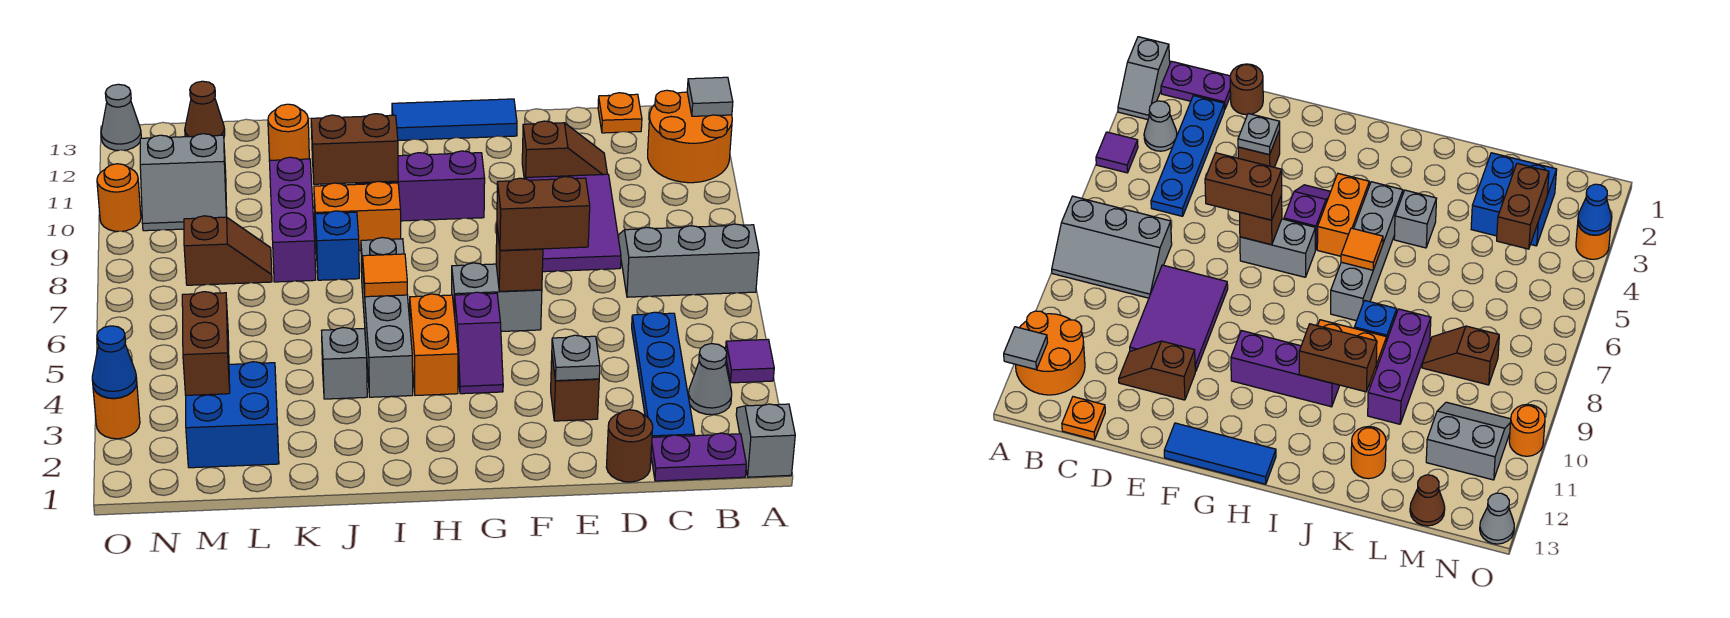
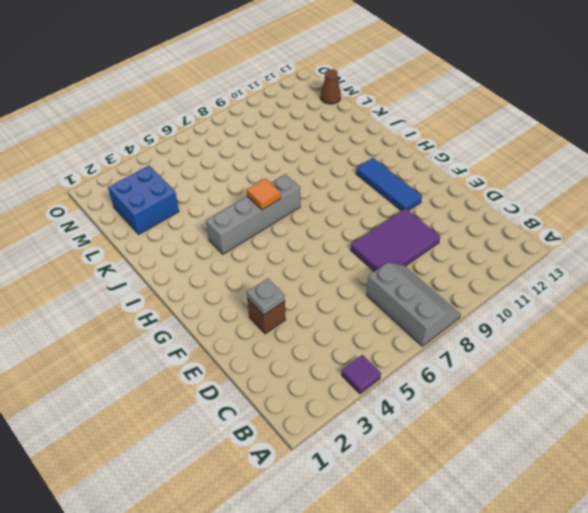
blue 1x3 tile [356,158,422,211] -> blue 1x3 tile moved to [392,99,517,140]
none -> grey 1x2 slope [736,404,795,477]
none -> orange 2x2 round brick [648,90,732,183]
none -> purple 1x2 plate [651,433,746,481]
none -> grey 1x1 cone [688,344,732,415]

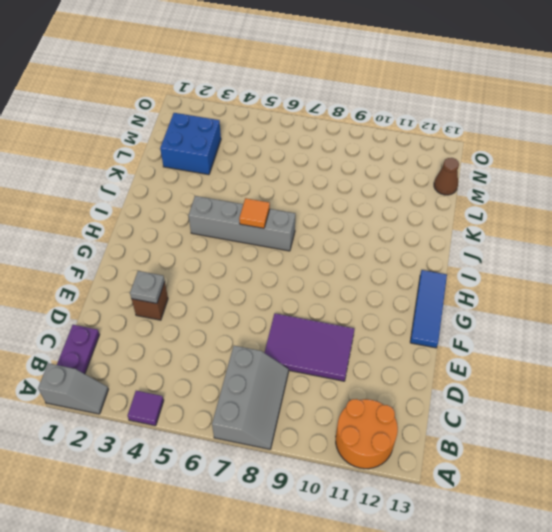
none -> grey 1x1 cone [688,344,732,415]
none -> blue 1x4 plate [632,312,695,437]
none -> orange 1x1 plate [598,93,642,133]
none -> brown 1x1 round brick [606,410,653,482]

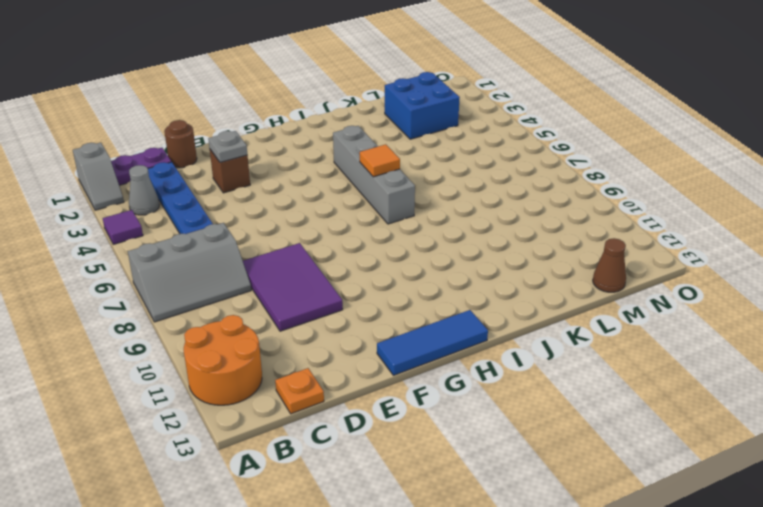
none -> brown 1x2 slope [522,121,607,179]
none -> grey 1x2 brick [452,263,542,332]
none -> purple 1x2 slope [455,292,503,394]
none -> purple 1x3 brick [356,151,485,221]

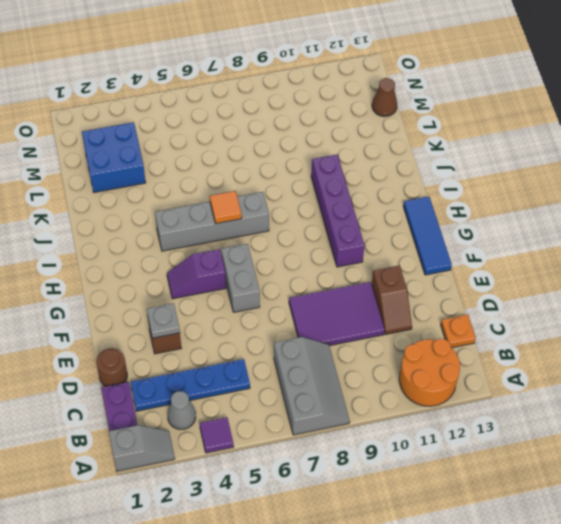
purple 1x4 brick [311,155,364,267] -> purple 1x3 brick [356,151,485,221]
none -> orange 1x2 brick [410,294,458,395]
none -> orange 1x2 brick [314,181,401,250]
none -> grey 1x1 brick [322,328,367,399]
none -> blue 1x1 brick [315,211,359,280]

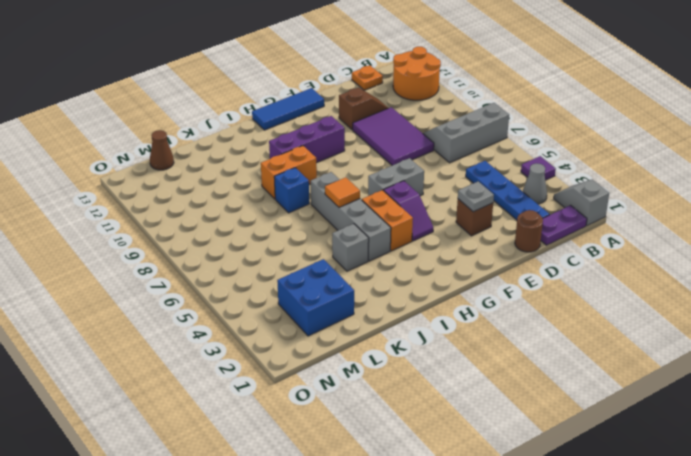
none -> purple 1x3 brick [269,157,316,282]
none -> orange 1x1 round brick [268,104,309,160]
none -> brown 1x2 slope [184,216,272,285]
none -> grey 2x2 slope [140,134,227,231]

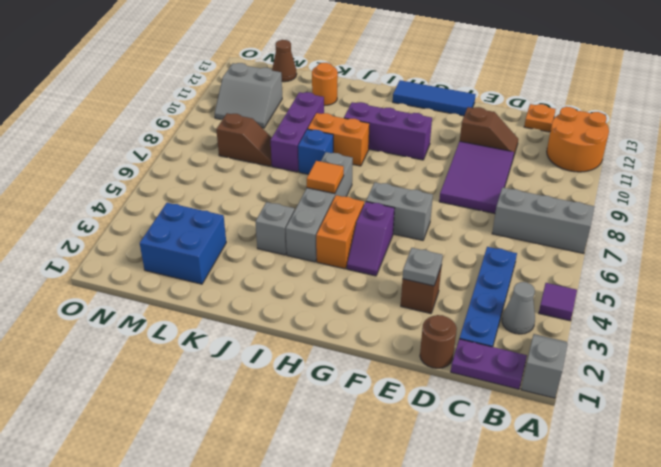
none -> orange 1x1 round brick [93,384,140,439]
none -> orange 1x1 round brick [97,164,141,231]
none -> grey 1x1 cone [101,84,141,151]
none -> grey 1x1 tile [687,77,733,116]

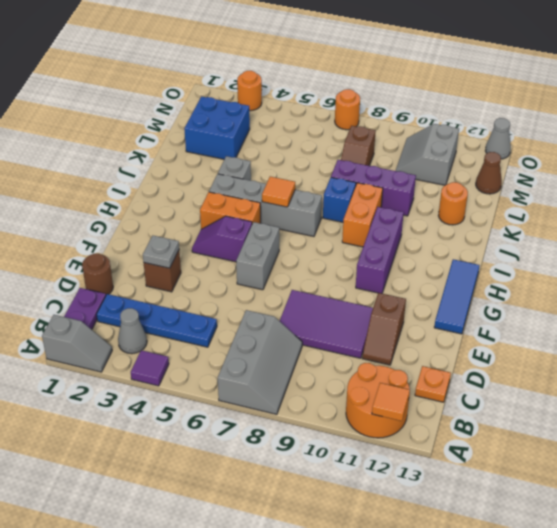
orange 1x1 tile [372,383,410,421] -> grey 1x1 tile [687,77,733,116]
orange 1x1 round brick [335,89,360,130] -> orange 1x1 round brick moved to [97,164,141,231]
none -> brown 1x1 brick [496,229,543,291]
none -> brown 1x2 brick [311,114,398,184]
none -> brown 1x2 brick [182,292,230,395]
none -> blue 1x1 cone [92,326,137,398]

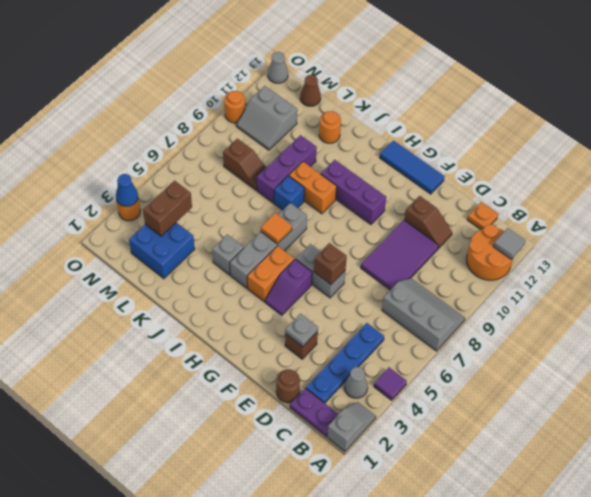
none -> brown 1x2 brick [311,114,398,184]
none -> brown 1x2 brick [497,177,590,250]

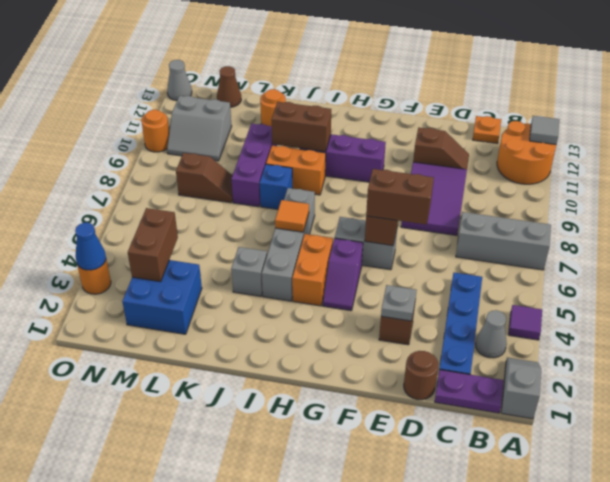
none -> blue 1x3 tile [392,99,517,140]

